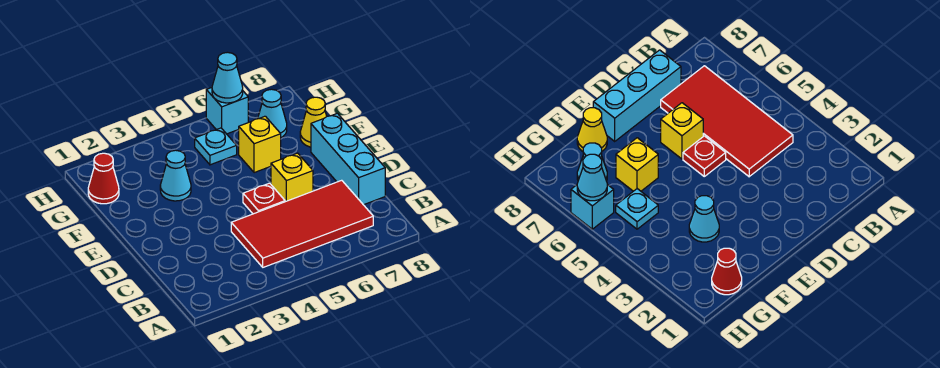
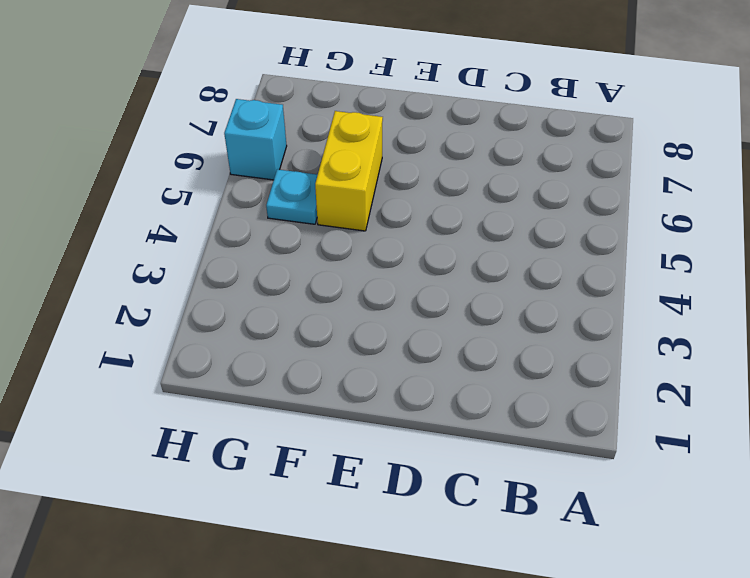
yellow 1x2 brick [315,111,383,231] -> yellow 1x1 brick [239,116,281,173]
none -> red 2x4 tile [231,180,373,267]
none -> cyan 1x3 brick [311,113,385,205]
none -> red 1x1 plate [243,183,285,214]

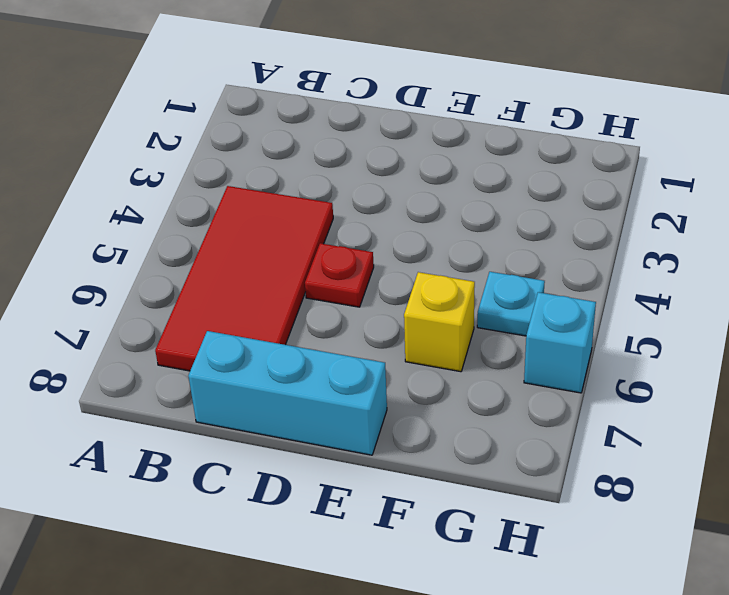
none -> yellow 1x1 brick [271,153,313,202]
none -> cyan 1x1 cone [160,150,191,201]
none -> yellow 1x1 cone [300,97,327,147]

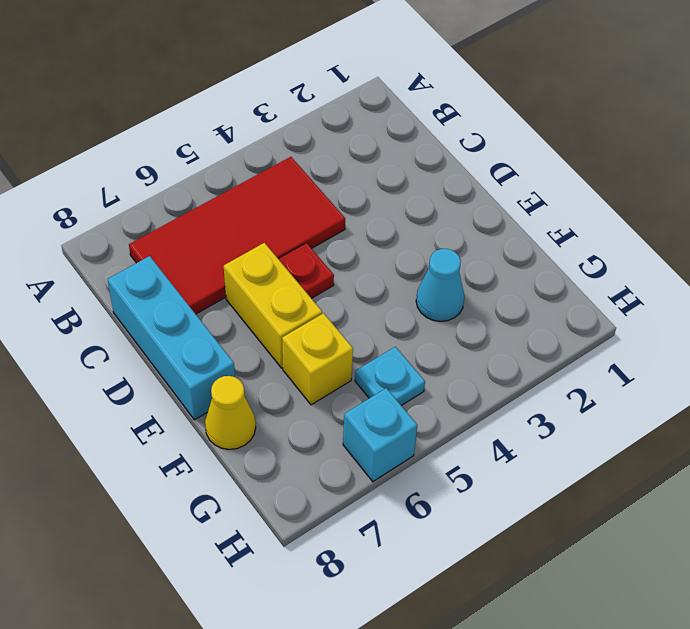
yellow 1x2 brick [224,243,322,368] -> yellow 1x1 brick [271,153,313,202]
none -> red 1x1 cone [88,153,119,204]
none -> cyan 1x1 cone [258,89,287,137]
none -> cyan 1x1 cone [212,52,243,103]

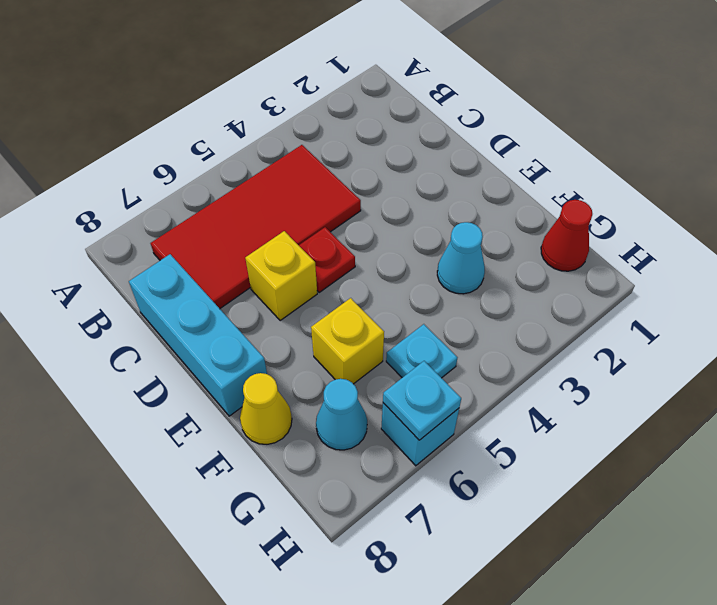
cyan 1x1 plate [383,361,461,440] -> cyan 1x1 cone [212,52,243,103]

